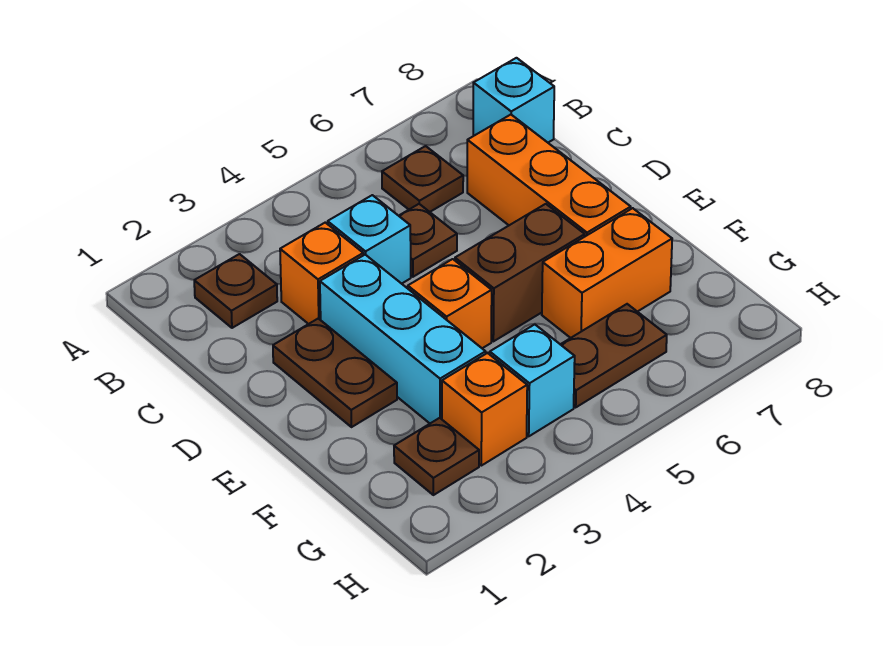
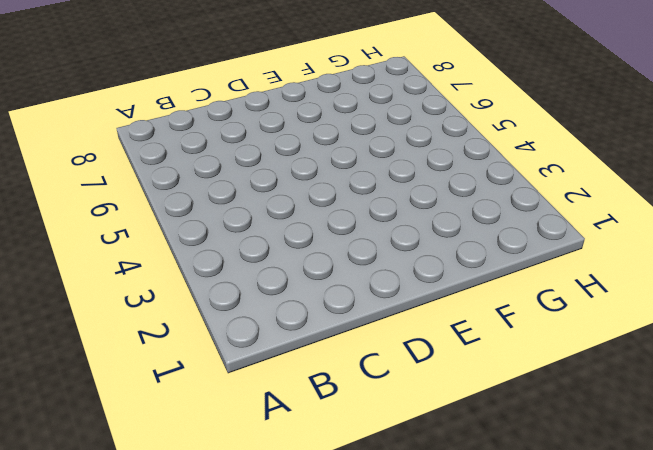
none -> brown 1x1 plate [194,254,277,328]
none -> brown 1x1 plate [382,146,463,212]
none -> cyan 1x1 brick [473,58,554,142]

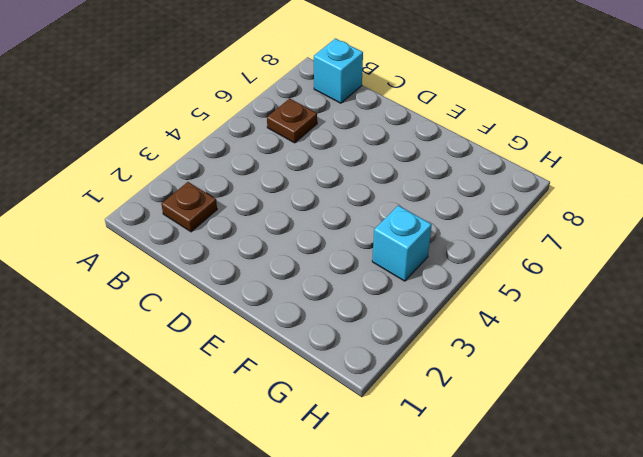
none -> orange 1x1 brick [280,223,363,324]
none -> cyan 1x1 brick [328,195,411,284]
none -> brown 1x1 plate [399,204,457,277]

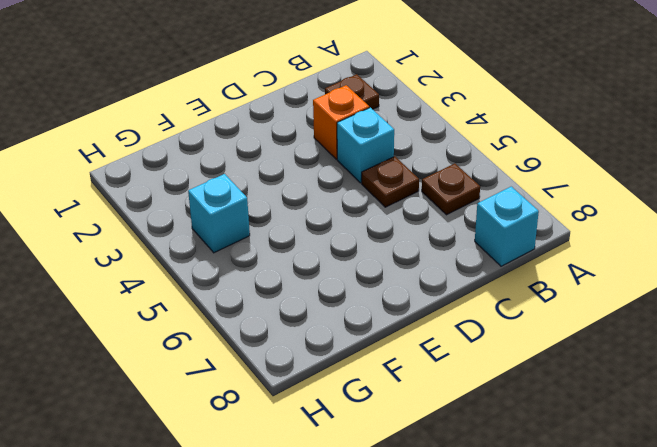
none -> orange 1x3 brick [467,115,631,236]
none -> brown 1x2 plate [273,318,397,427]
none -> cyan 1x3 brick [320,255,486,423]

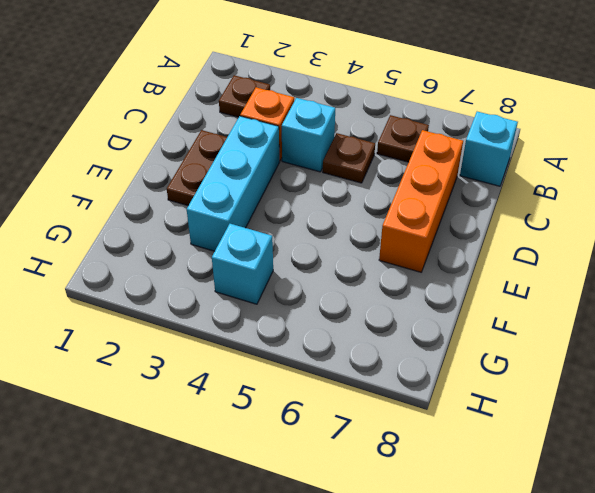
none -> orange 1x1 brick [408,259,492,348]
none -> brown 1x2 brick [455,204,585,341]
none -> orange 1x2 brick [542,208,672,338]

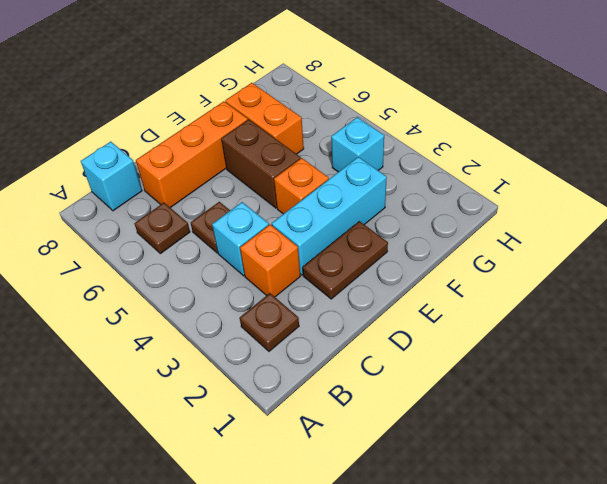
none -> brown 1x1 plate [394,418,479,495]
none -> orange 1x1 brick [442,353,527,466]
none -> brown 1x2 plate [560,304,667,407]

